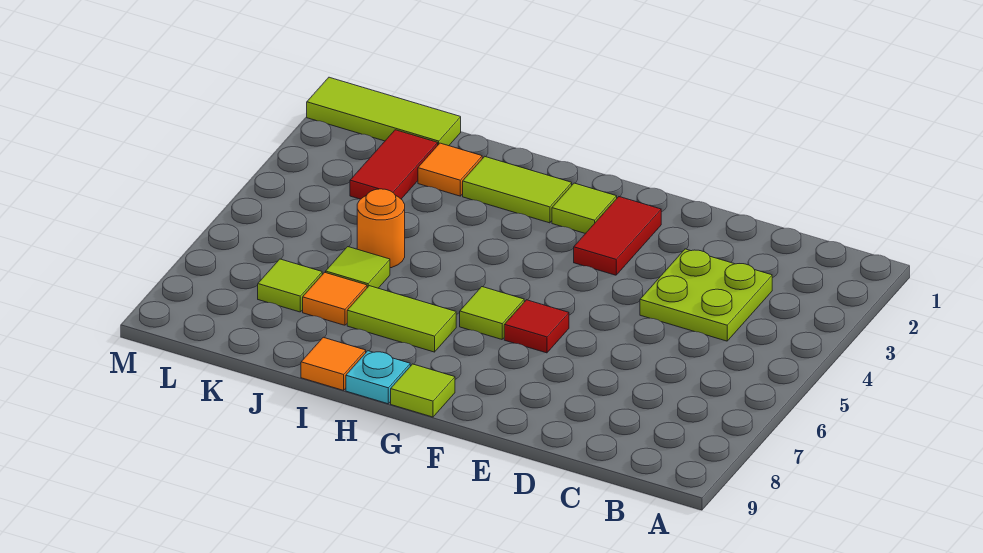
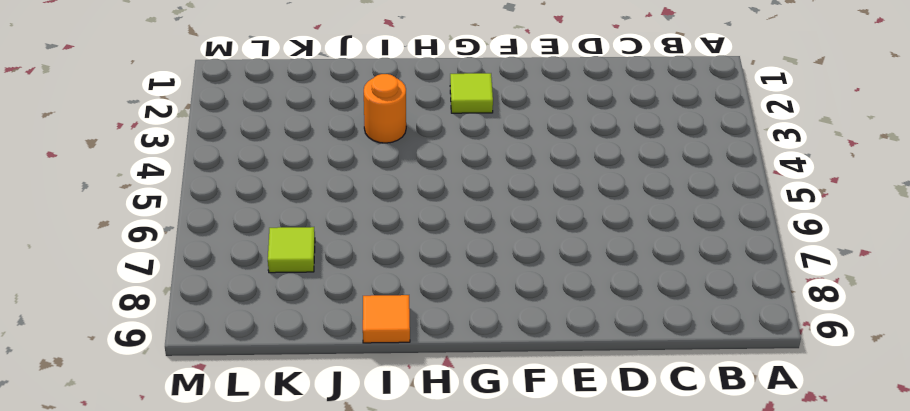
orange 1x1 round brick [364,74,406,143] -> orange 1x1 round brick moved to [357,189,405,268]
none -> lime 2x2 plate [640,249,772,341]
none -> red 1x2 tile [574,197,661,275]
none -> red 1x1 tile [504,300,569,353]

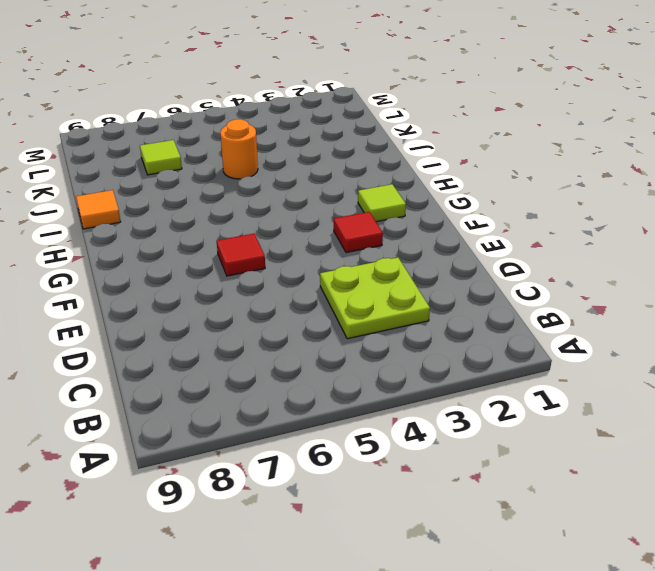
red 1x1 tile [334,212,383,253] -> red 1x2 tile [574,197,661,275]
none -> lime 1x1 tile [460,287,524,339]
none -> lime 1x1 tile [391,364,455,417]
none -> lime 1x2 tile [463,156,572,223]

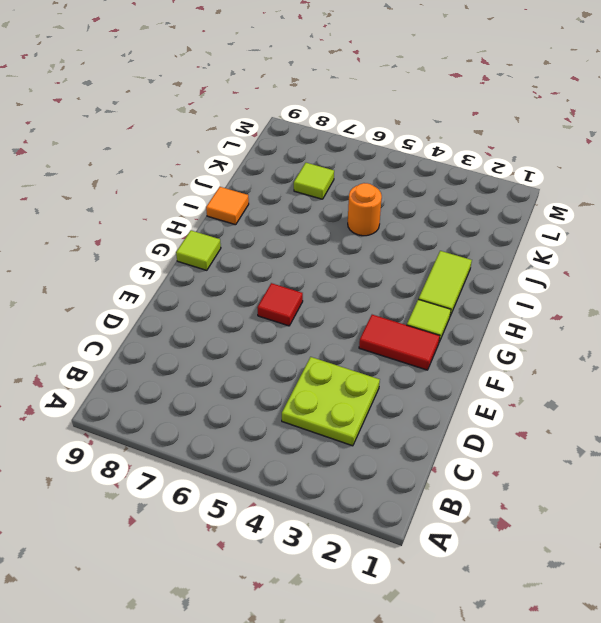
none -> lime 1x1 tile [460,287,524,339]
none -> lime 1x2 tile [347,286,456,352]
none -> cyan 1x1 plate [346,351,410,404]

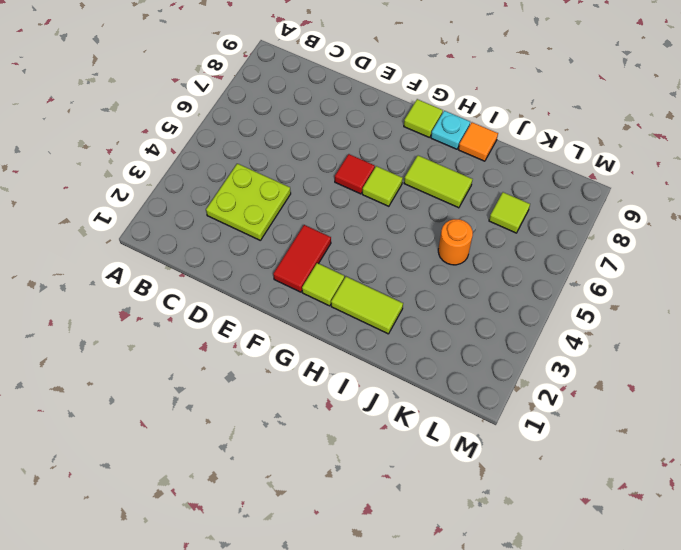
none -> orange 1x1 tile [418,143,482,196]
none -> lime 1x1 tile [326,247,390,288]
none -> orange 1x1 tile [303,272,367,325]

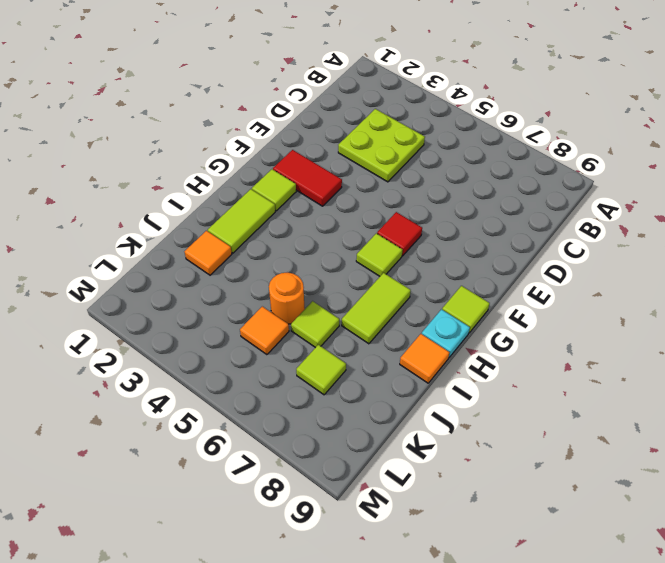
orange 1x1 tile [240,306,289,355] -> orange 1x1 tile moved to [303,272,367,325]
none -> lime 1x3 tile [307,77,461,146]
none -> red 1x2 tile [350,130,438,199]

